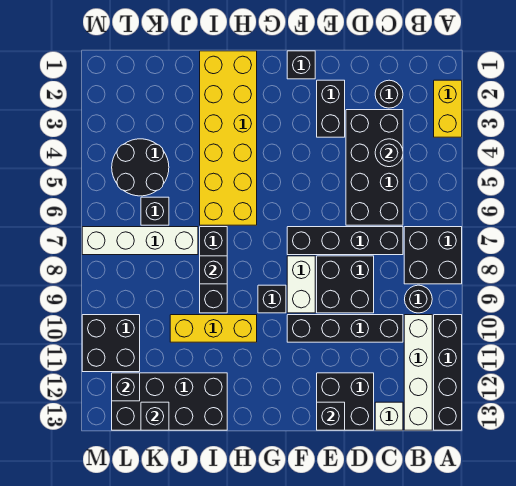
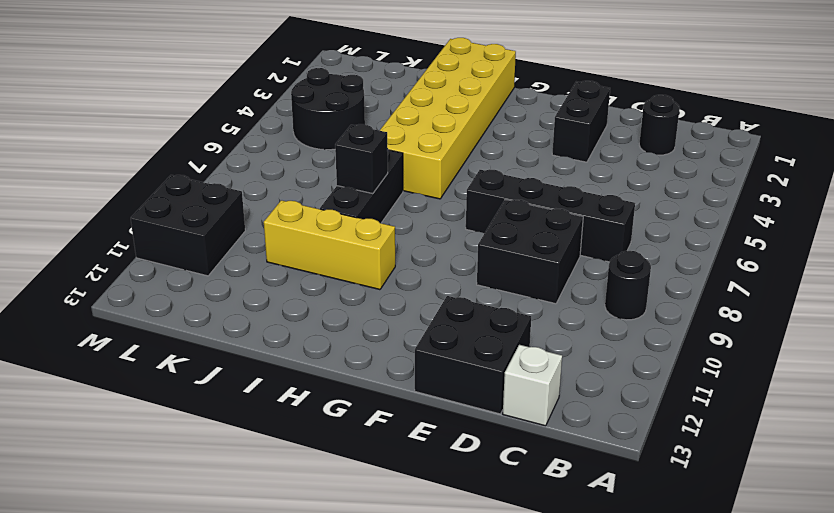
none -> yellow 1x2 brick [434,80,462,137]
none -> black 2x2 brick [404,227,462,284]
none -> black 1x4 brick [434,315,462,430]

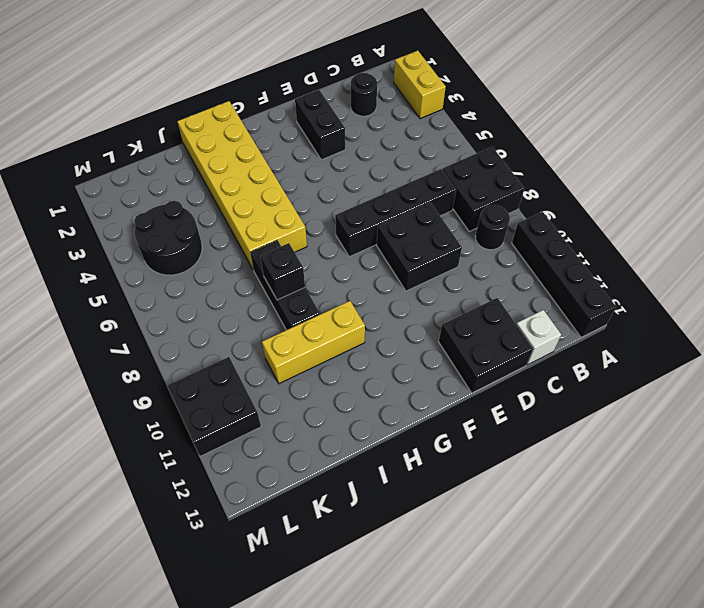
none -> white 1x4 brick [404,315,432,430]
none -> black 2x4 brick [346,110,403,225]
none -> black 1x4 brick [287,315,403,342]

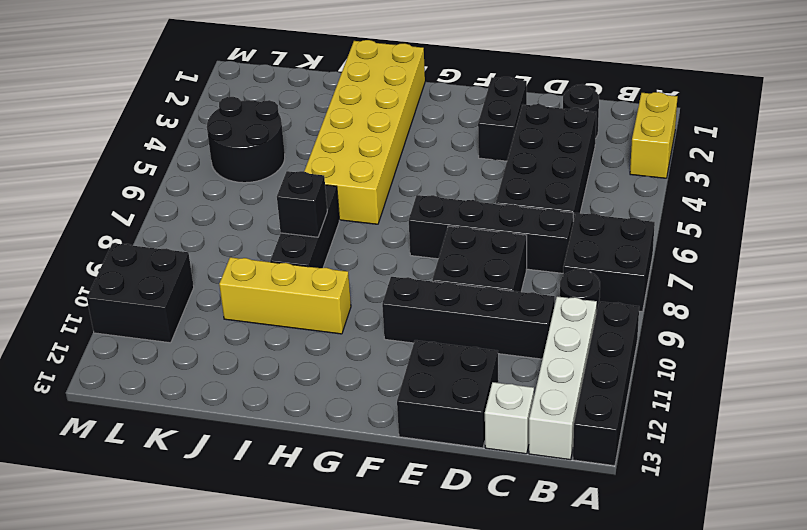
none -> black 1x1 brick [287,51,315,79]
none -> white 1x2 brick [287,256,315,313]
none -> black 1x1 brick [258,285,286,313]

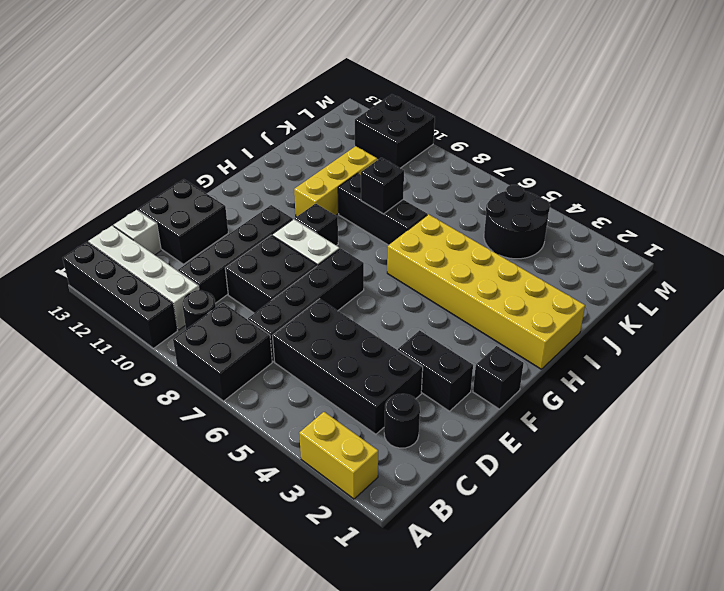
none -> black 2x4 brick [112,373,227,430]
none -> white 1x4 brick [82,227,198,255]
none -> black 1x1 brick [141,197,169,225]

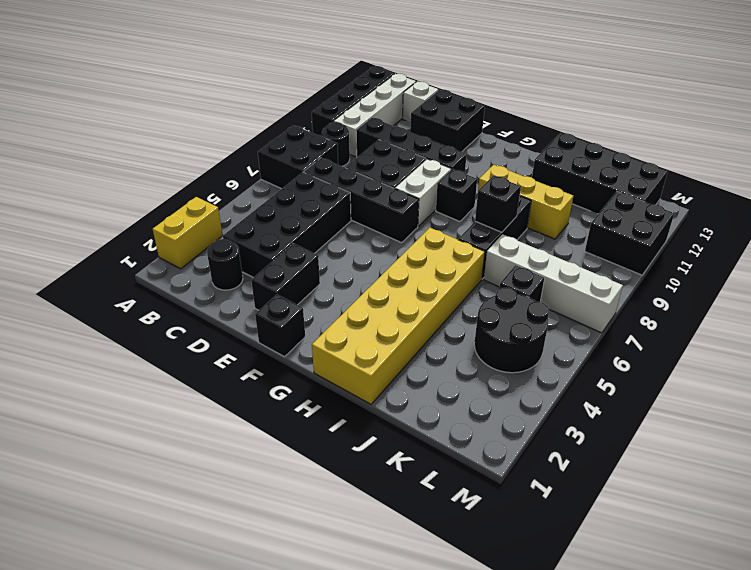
none -> black 1x1 round brick [375,139,403,167]
none -> black 1x1 brick [317,402,345,430]
none -> black 1x1 brick [141,402,169,430]

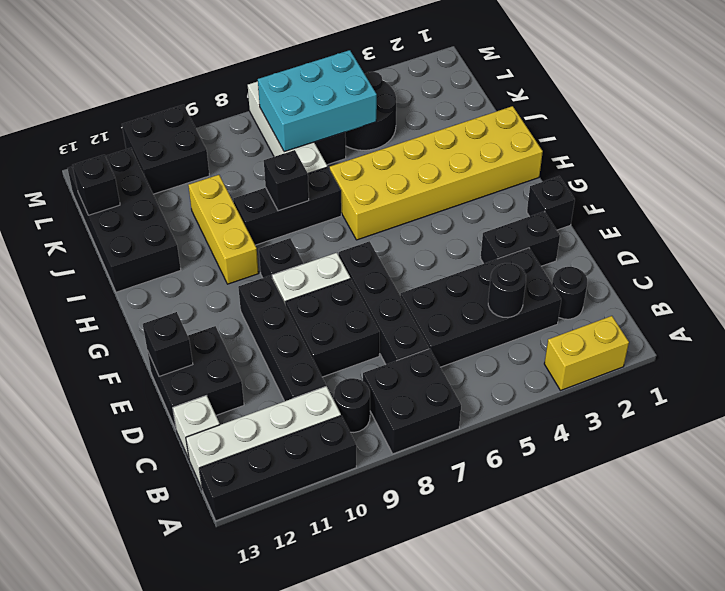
cyan 2x3 brick [258,50,377,152] -> none
none -> black 1x1 brick [112,373,140,401]

